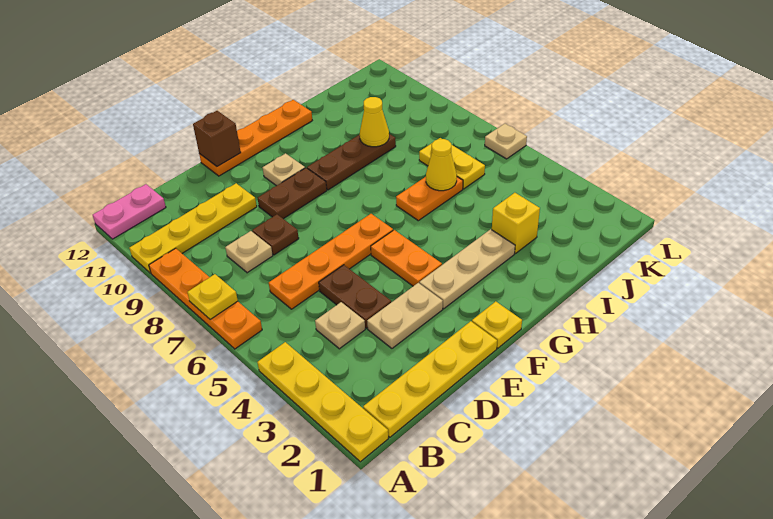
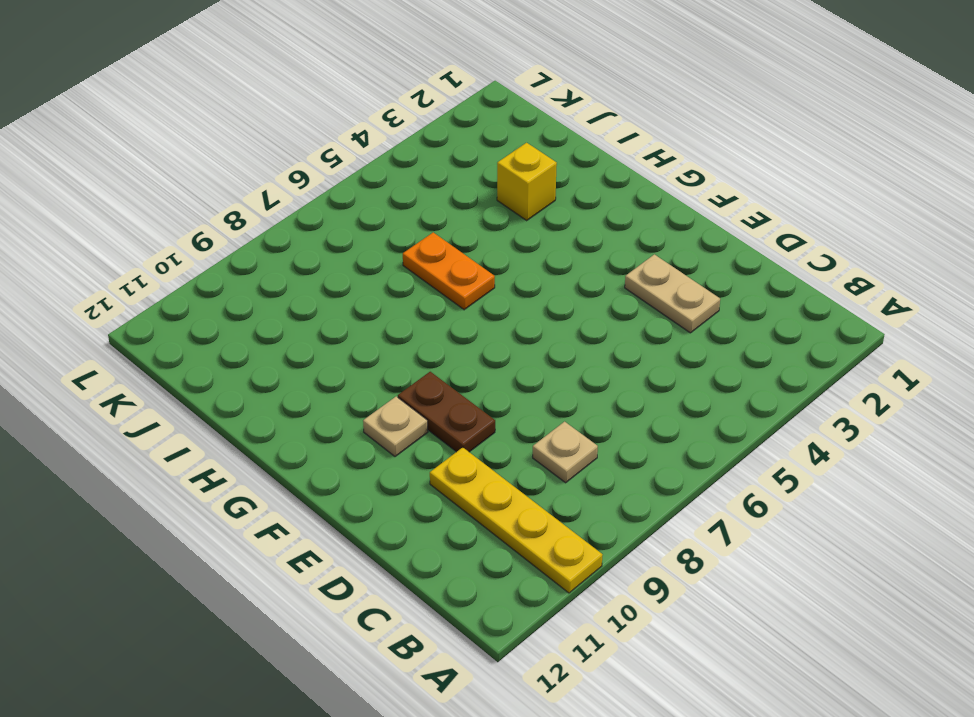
none -> yellow 1x4 plate [257,342,388,462]
none -> orange 1x4 plate [149,248,262,349]
none -> pink 1x2 plate [93,184,166,239]

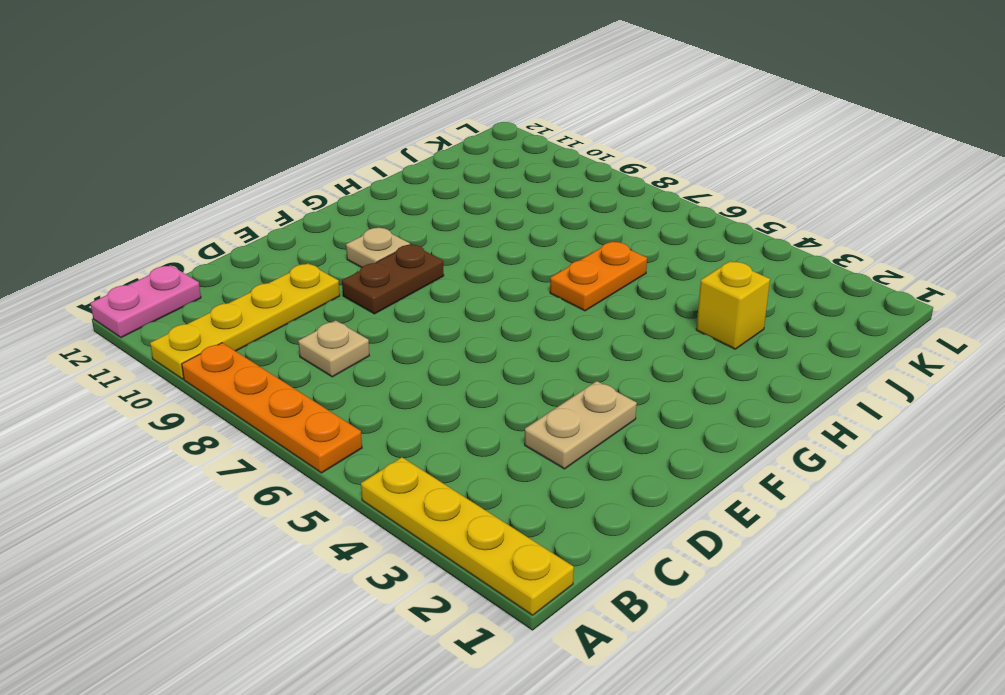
none -> yellow 1x4 plate [363,321,497,437]
none -> tan 1x1 plate [315,302,365,349]
none -> orange 1x4 plate [269,214,393,309]

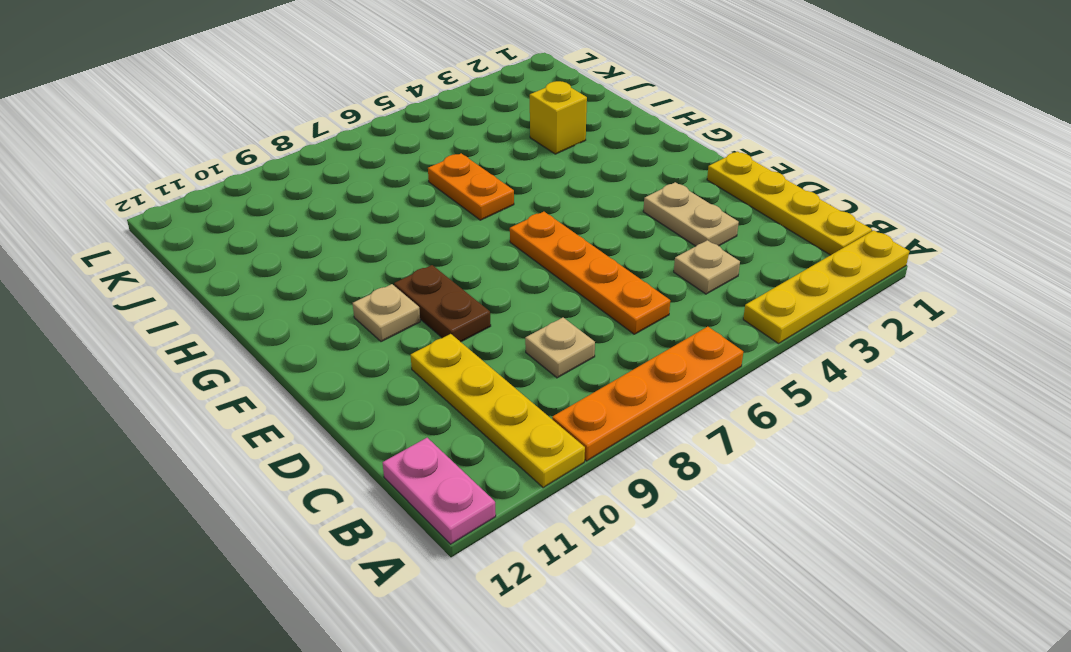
none -> brown 1x2 plate [319,265,391,328]
none -> brown 1x1 plate [252,214,299,255]
none -> orange 1x4 plate [199,100,312,176]

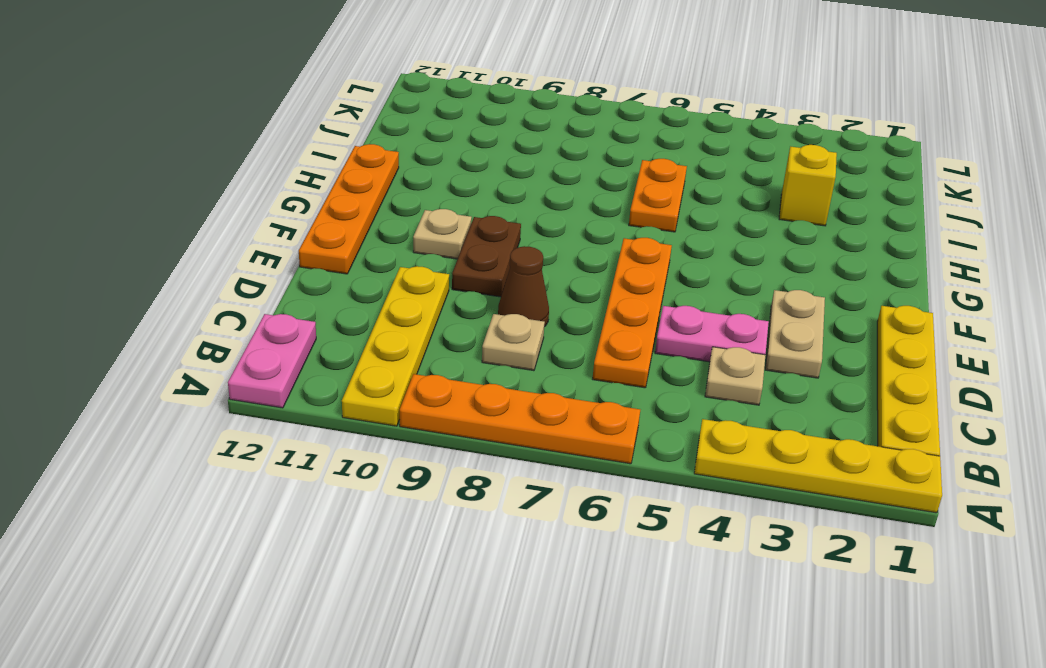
pink 1x2 plate [655,306,769,362] -> brown 1x2 plate [319,265,391,328]
brown 1x1 cone [498,246,549,327] -> brown 1x1 plate [252,214,299,255]
none -> yellow 1x1 plate [472,301,522,348]
none -> tan 1x3 plate [419,229,515,309]
none -> orange 1x2 plate [371,230,442,286]

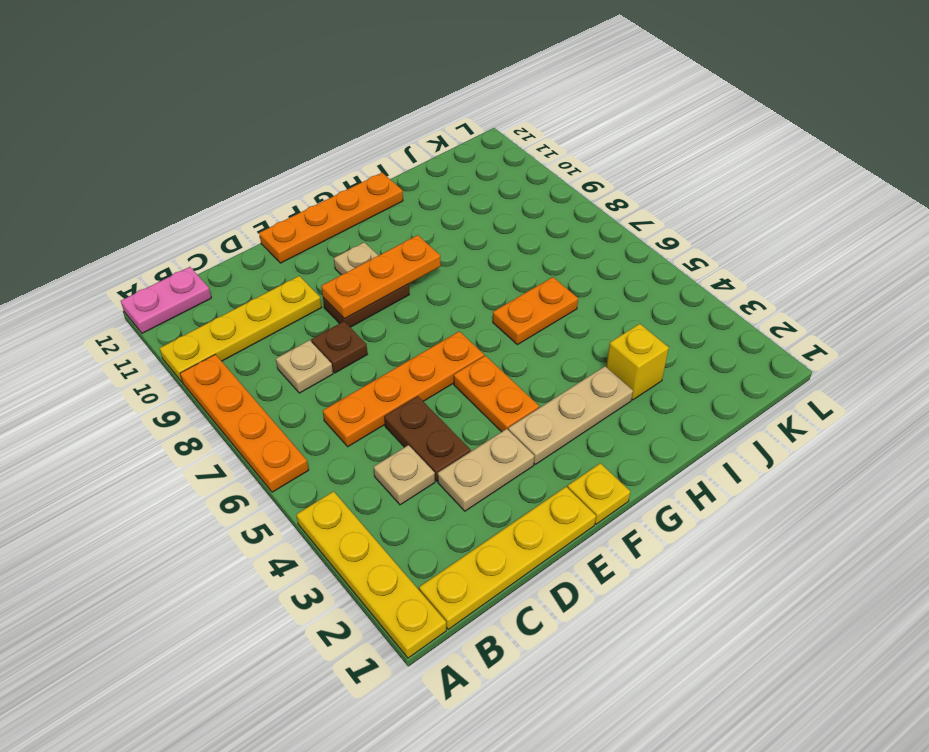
orange 1x3 plate [321,235,441,319] -> none
none -> brown 1x3 plate [307,134,396,190]
none -> yellow 1x2 plate [419,138,485,189]
none -> tan 1x1 plate [485,124,527,159]

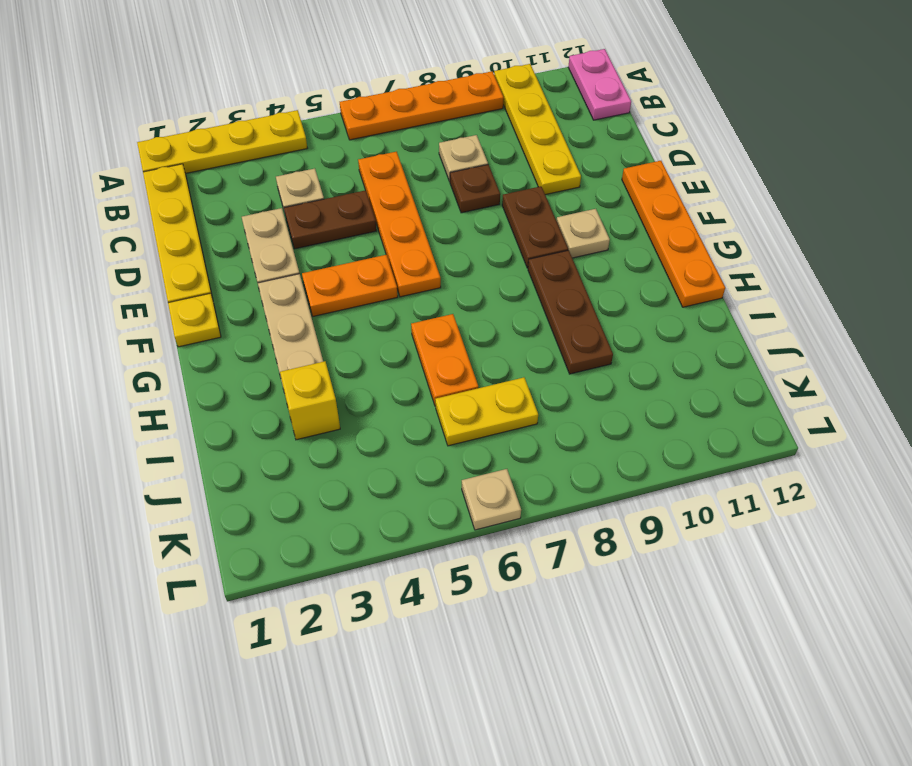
none -> yellow 1x1 plate [187,274,238,320]
none -> brown 1x1 brick [193,111,241,167]
none -> yellow 1x1 cone [426,139,457,191]

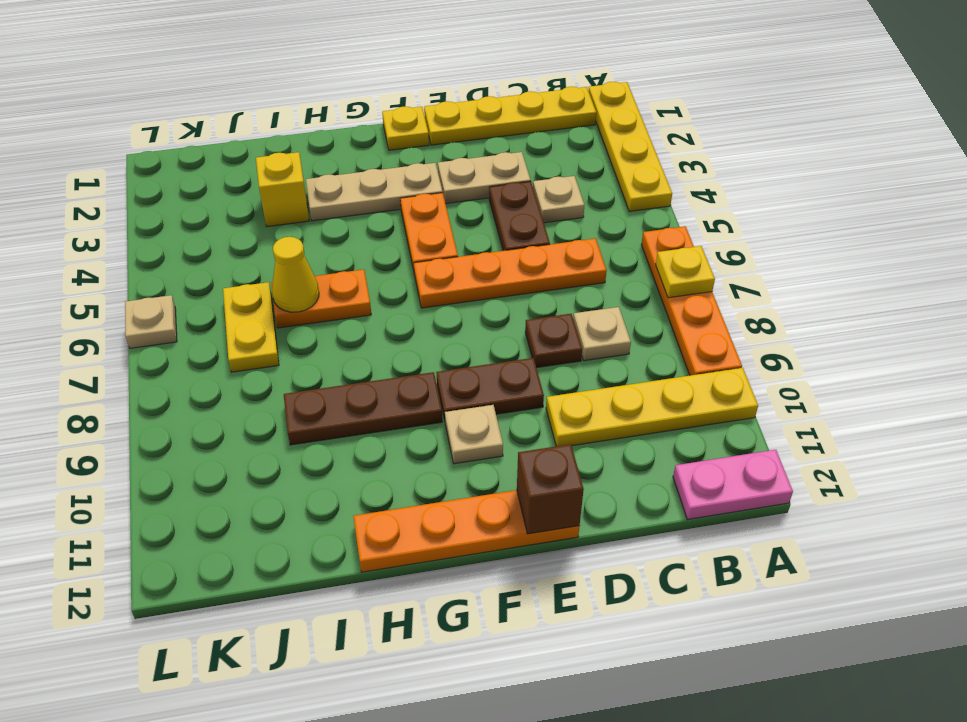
none -> yellow 1x1 cone [360,97,389,147]

